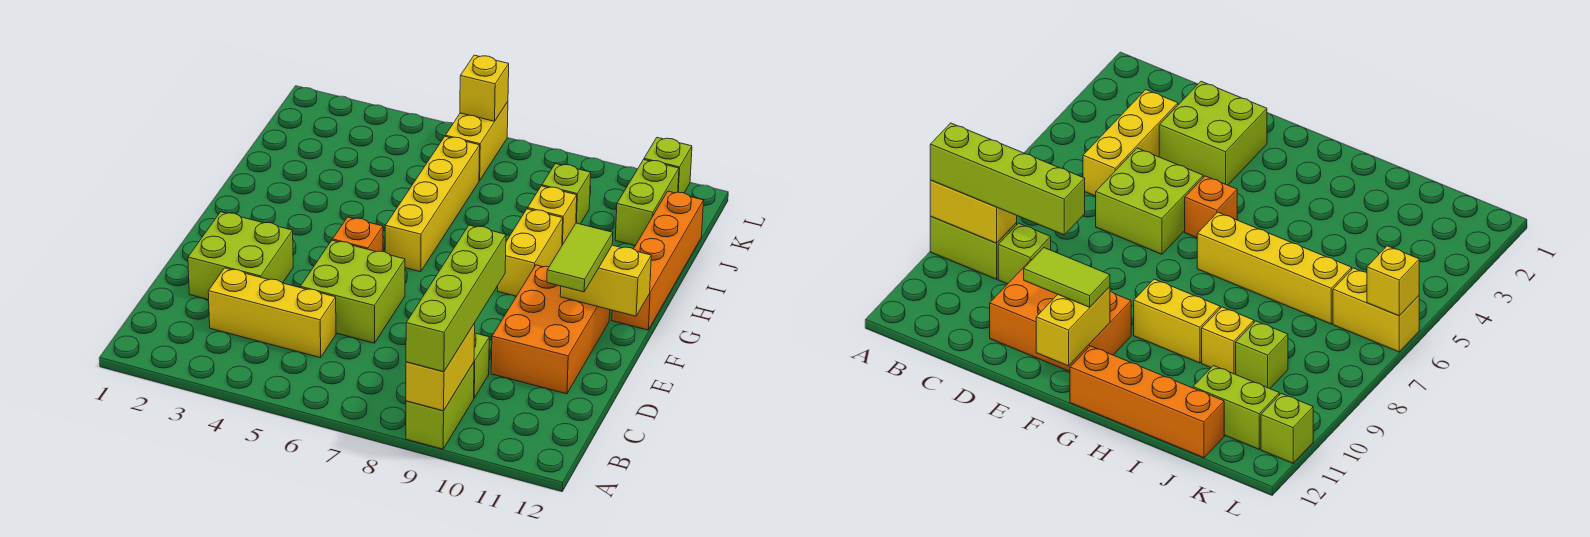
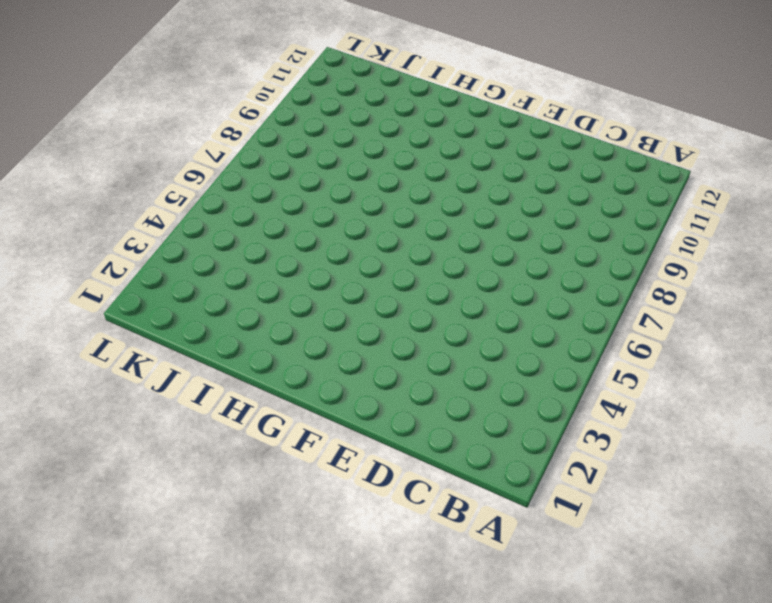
none -> lime 1x2 brick [406,363,474,449]
none -> yellow 1x3 brick [208,268,336,358]
none -> lime 1x1 brick [474,333,489,398]

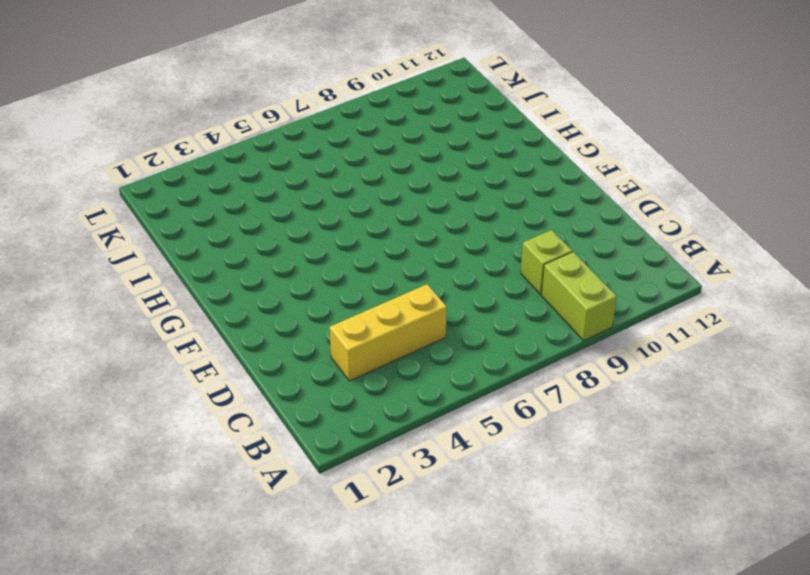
none -> lime 2x2 brick [188,212,293,300]
none -> lime 2x2 brick [300,240,405,343]
none -> orange 2x3 brick [491,265,610,394]

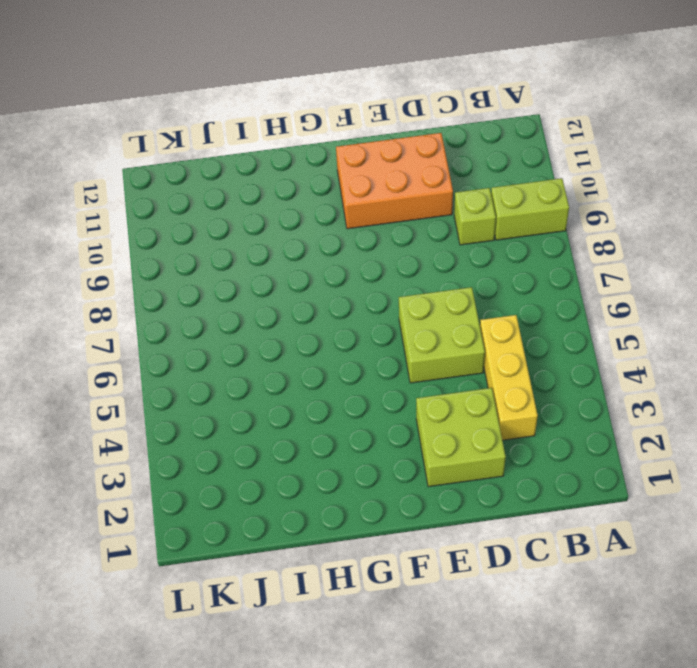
none -> orange 1x1 brick [332,217,383,252]
none -> yellow 1x4 brick [385,136,480,272]
none -> yellow 1x2 brick [498,209,563,296]

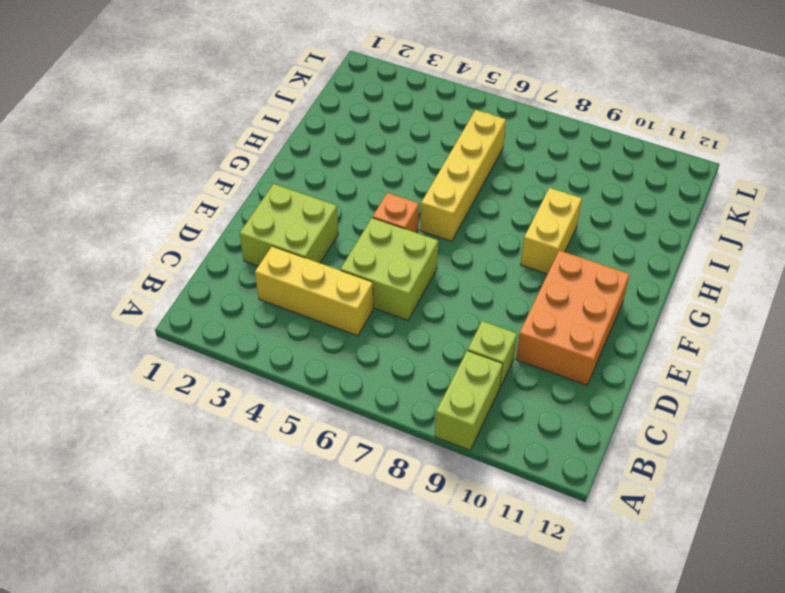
none -> orange 1x4 brick [612,191,704,330]
none -> yellow 1x1 brick [528,186,577,245]
none -> lime 1x1 brick [542,164,591,224]

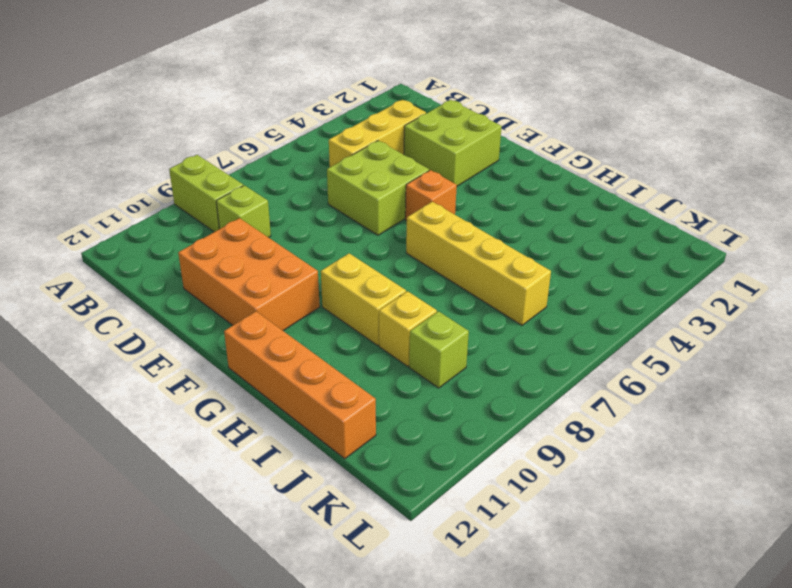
none -> lime 1x2 brick [615,160,679,246]
none -> yellow 1x2 brick [445,102,508,181]
none -> lime 1x1 brick [644,138,692,193]

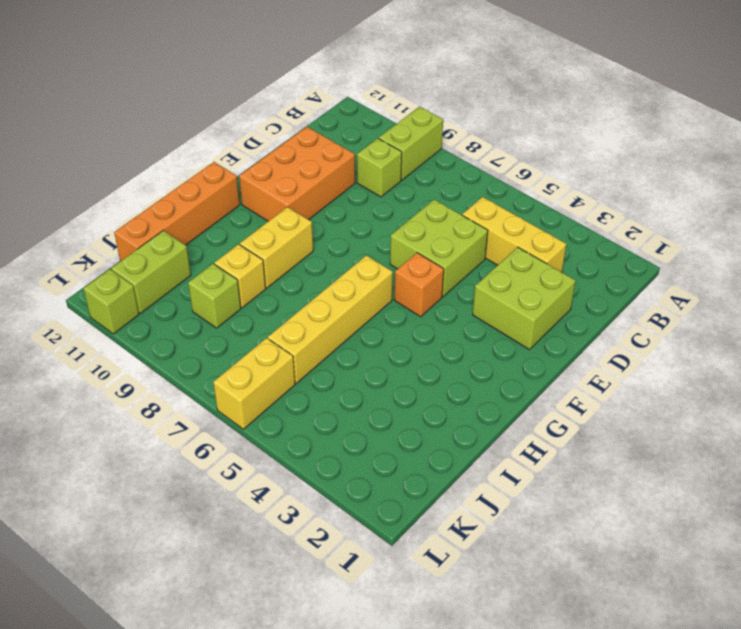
none -> yellow 1x2 brick [406,323,475,411]
none -> yellow 1x2 brick [560,245,651,316]
none -> yellow 1x1 brick [460,55,509,121]

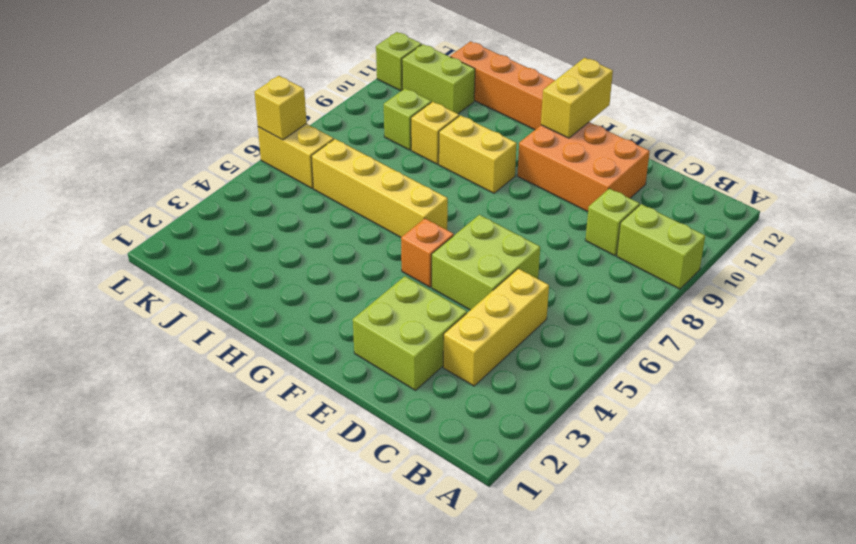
none -> yellow 1x2 brick [406,323,475,411]
none -> lime 1x4 brick [406,225,506,372]
none -> lime 1x2 tile [547,223,613,292]

